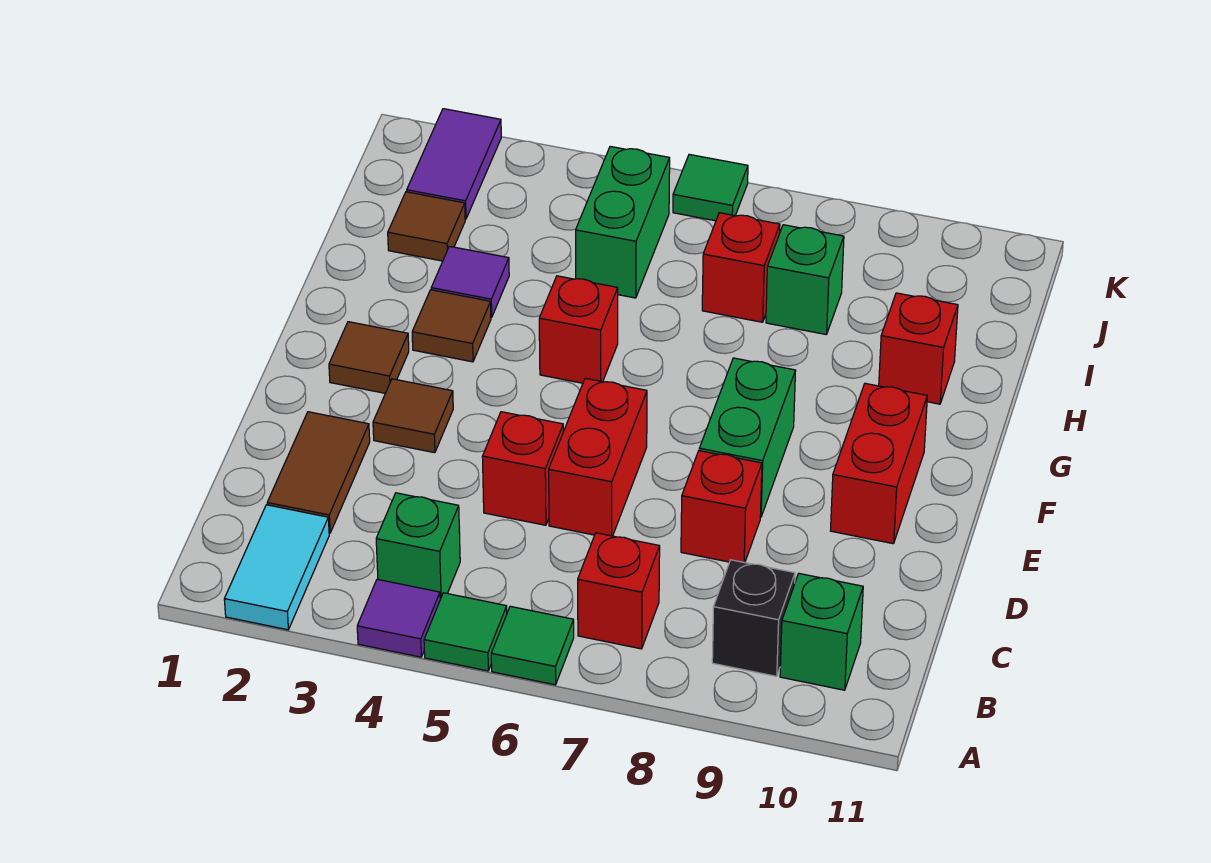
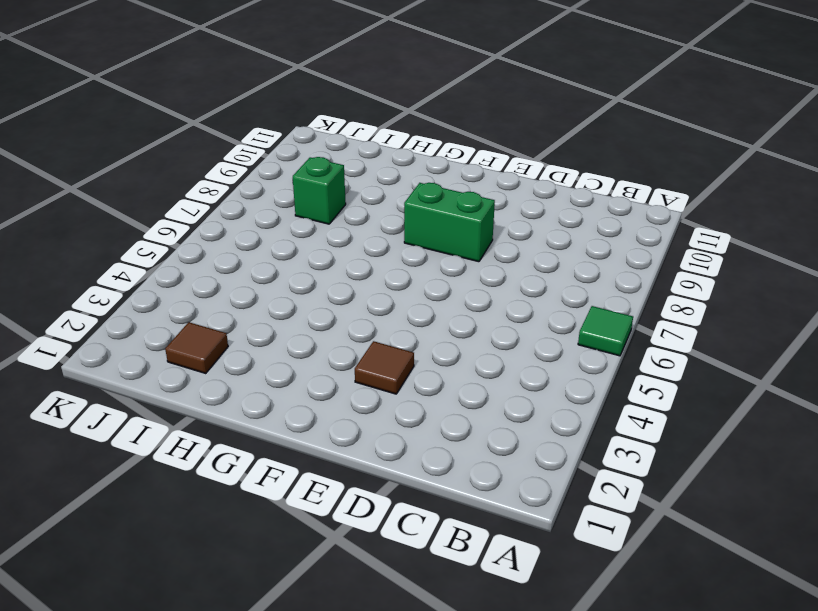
none -> cyan 1x2 tile [224,505,329,630]
none -> purple 1x1 tile [357,579,440,657]
none -> green 1x1 tile [424,593,507,671]

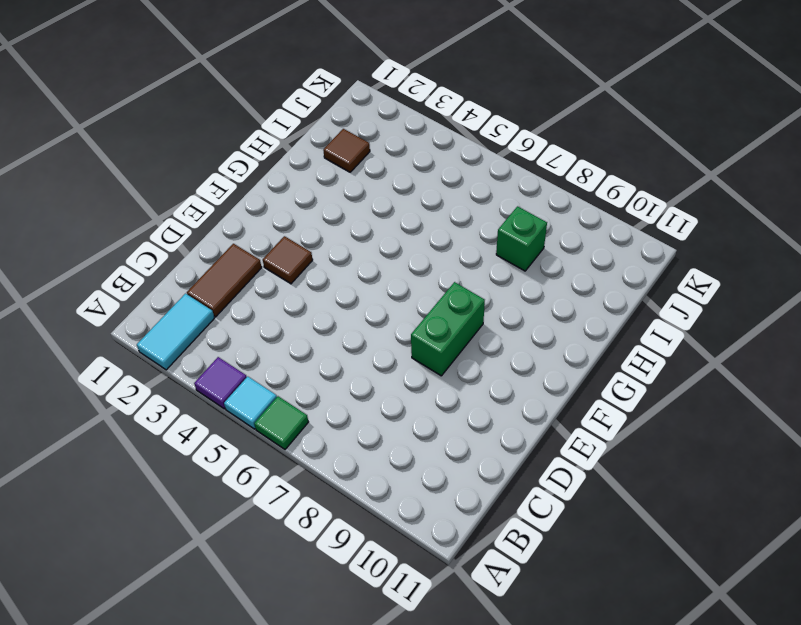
cyan 1x1 tile [224,376,277,429] -> green 1x1 tile [424,593,507,671]
none -> green 1x1 brick [376,493,460,599]
none -> red 1x1 brick [578,533,660,649]
none -> black 1x1 brick [712,560,795,676]

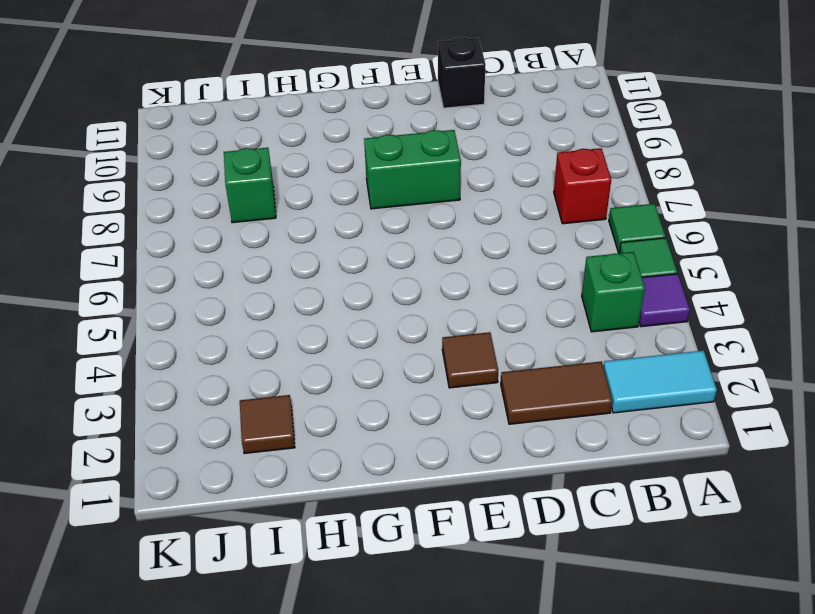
black 1x1 brick [438,37,486,108] -> black 1x1 brick moved to [712,560,795,676]
none -> green 1x1 brick [780,574,863,690]
none -> red 1x1 brick [482,412,563,525]
none -> red 1x2 brick [549,378,647,536]

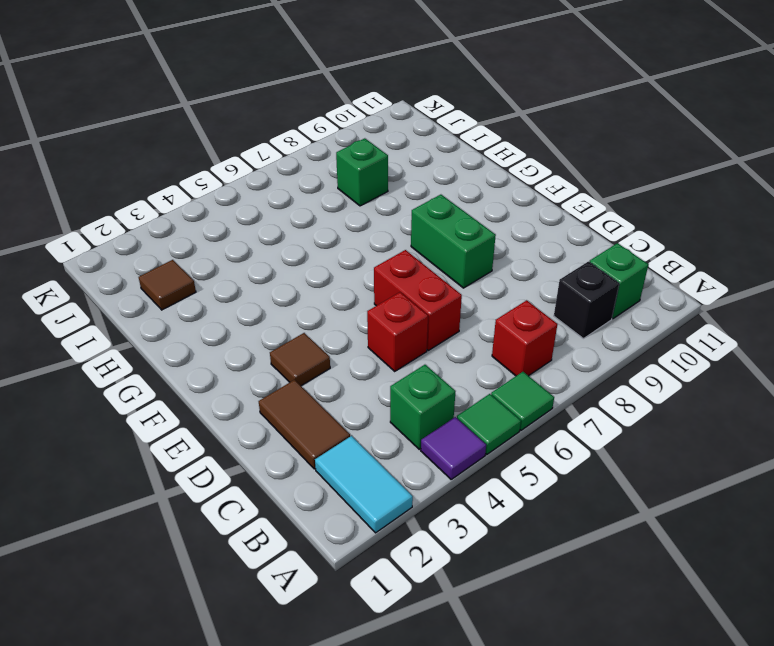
none -> red 1x1 brick [681,451,762,563]
none -> red 1x2 brick [831,383,927,544]
none -> brown 1x1 tile [329,322,409,393]

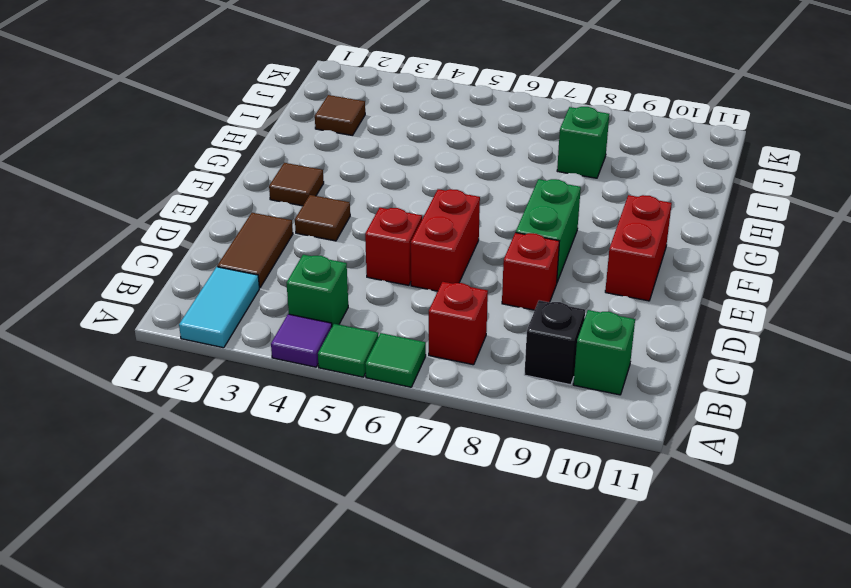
none -> brown 1x1 tile [412,290,491,362]
none -> red 1x1 brick [539,276,618,383]
none -> purple 1x1 tile [431,246,509,318]

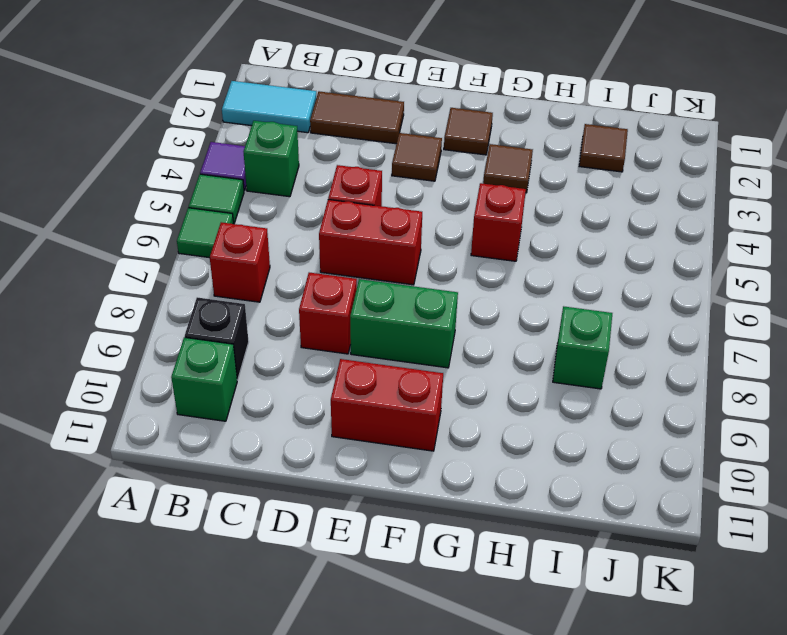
none -> purple 1x1 tile [431,246,509,318]
none -> red 1x1 brick [879,293,958,404]
none -> green 1x2 brick [576,146,670,298]

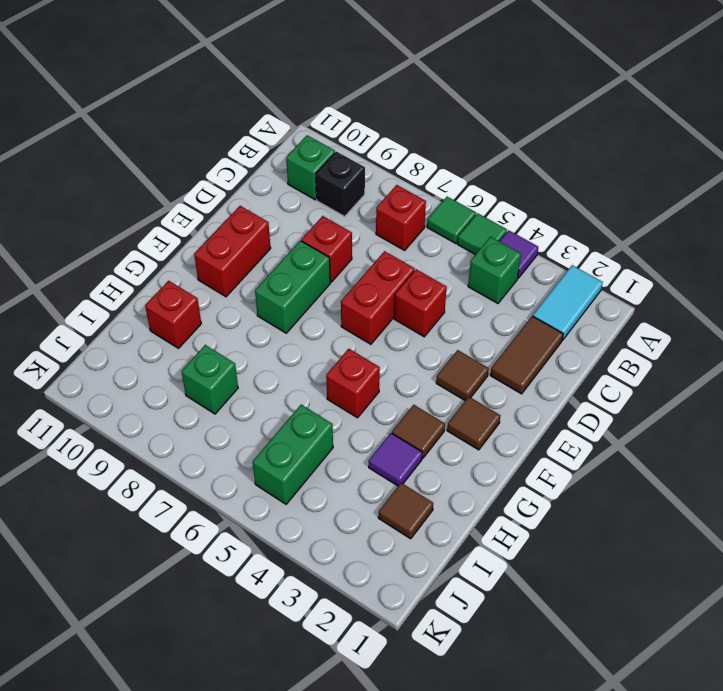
none -> red 1x1 brick [702,213,780,322]
none -> purple 1x2 tile [407,109,501,219]
none -> green 1x1 tile [673,154,748,221]

